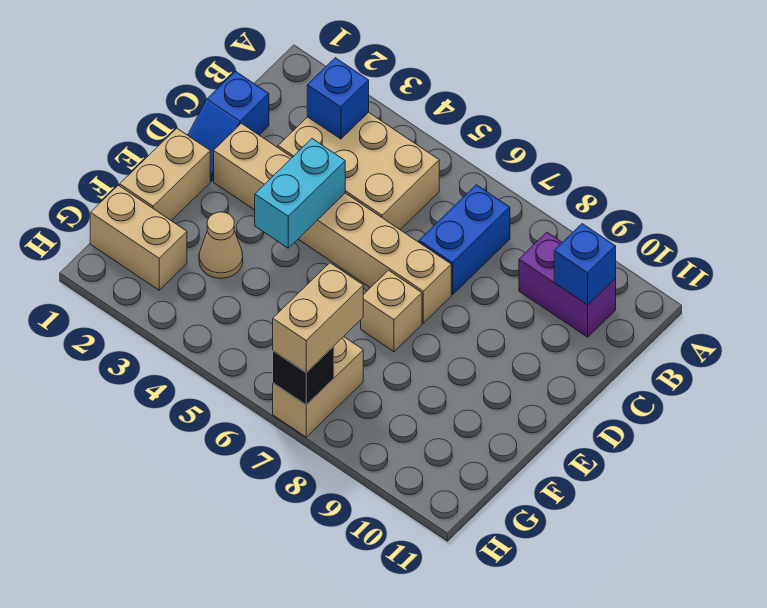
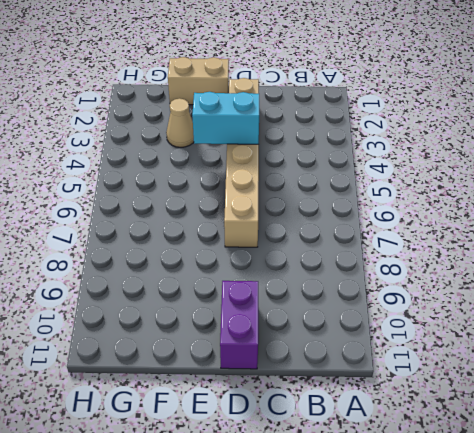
purple 1x2 brick [220,281,258,369] -> purple 1x2 brick moved to [519,232,616,337]
none -> tan 2x3 brick [278,112,439,230]
none -> blue 1x2 brick [419,185,510,295]
none -> blue 1x2 slope [188,71,269,181]

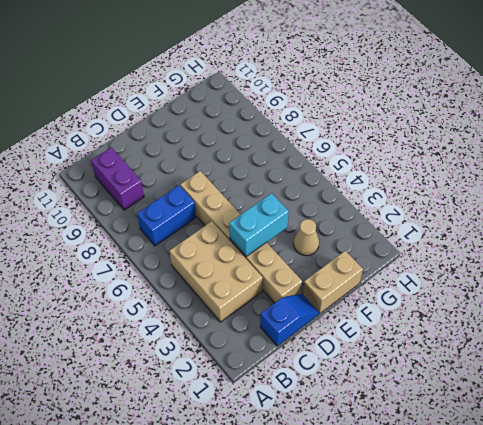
none -> tan 1x1 brick [361,270,422,352]
none -> tan 1x2 brick [90,185,187,290]
none -> tan 1x2 brick [273,337,363,437]

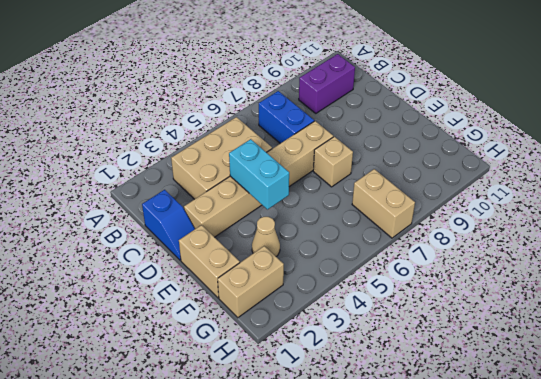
none -> blue 1x1 brick [307,58,369,139]
none -> blue 1x1 brick [554,224,616,305]
none -> black 1x1 brick [273,346,334,405]

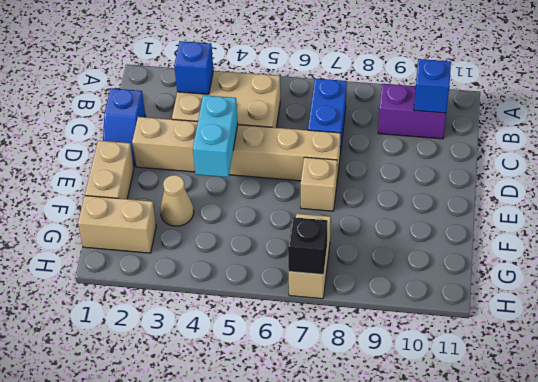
none -> tan 1x2 brick [273,263,363,373]

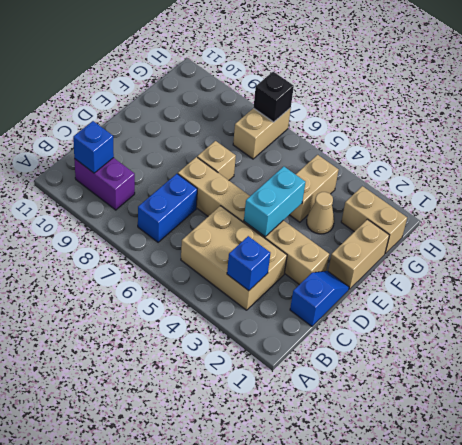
tan 1x2 brick [290,155,339,222] -> tan 1x2 brick moved to [273,263,363,373]

